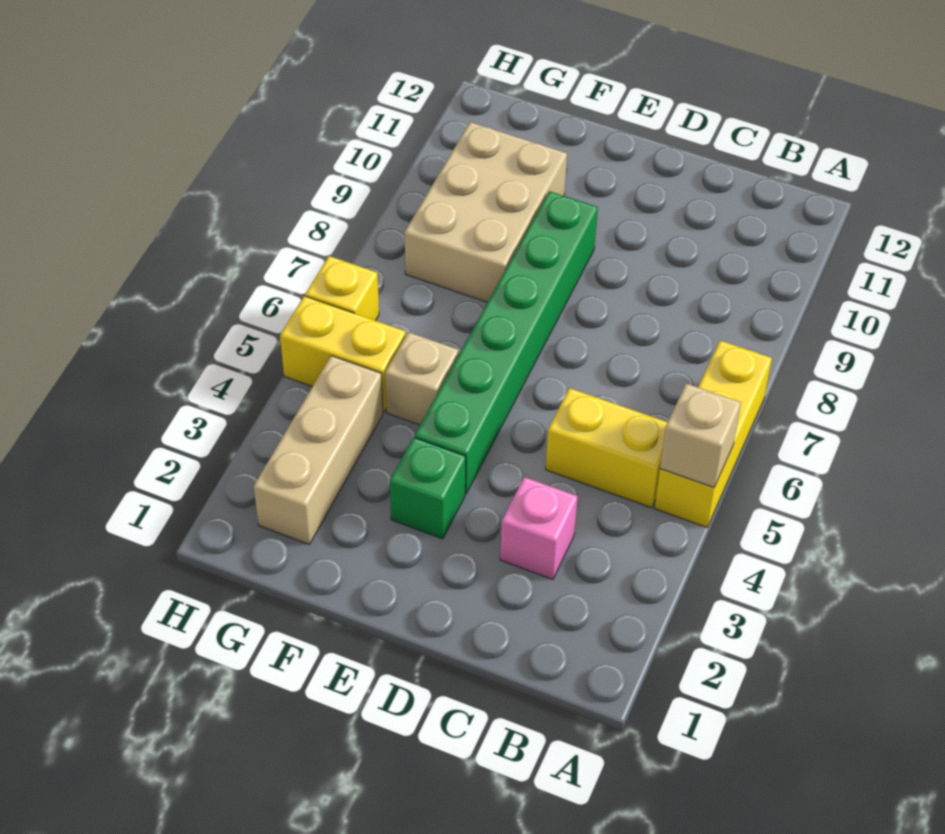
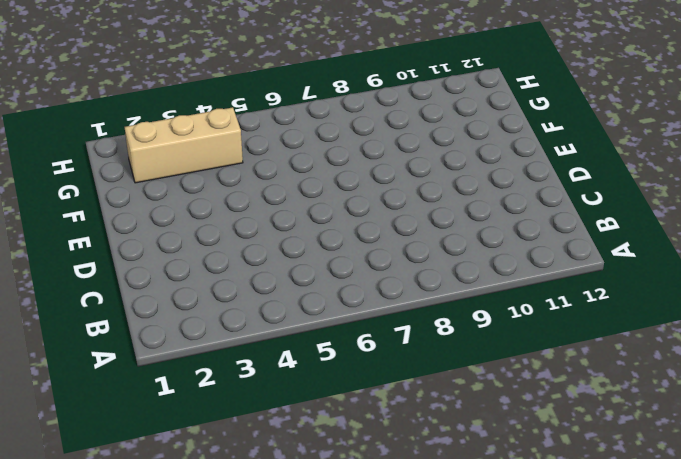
none -> yellow 1x3 brick [655,340,772,527]
none -> yellow 1x2 brick [546,388,668,508]

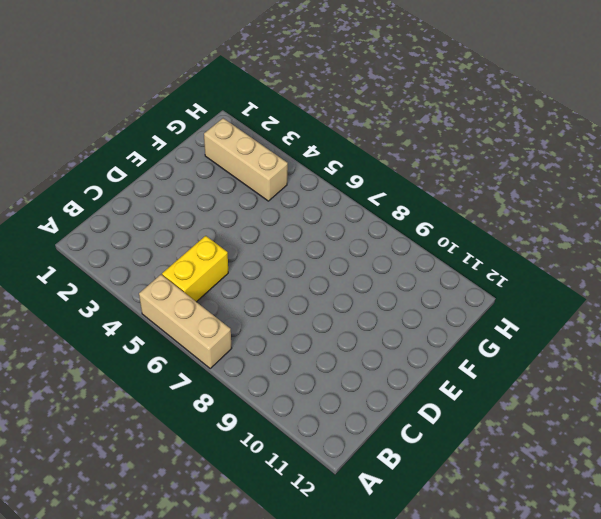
tan 1x3 brick [139,275,232,368] -> yellow 1x3 brick [655,340,772,527]
none -> pink 1x1 brick [500,477,578,579]
none -> green 1x1 brick [390,437,466,539]

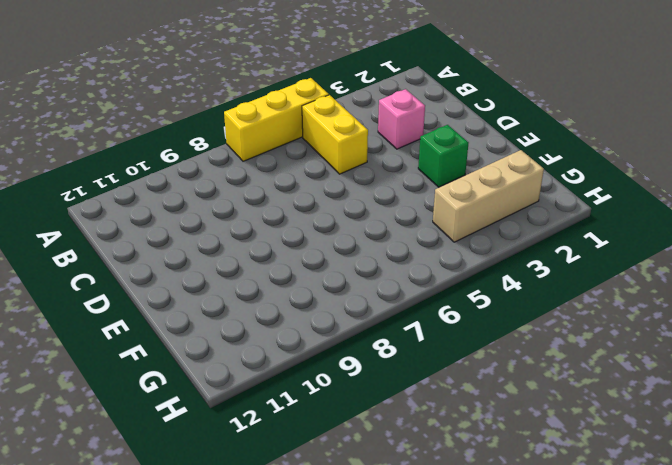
none -> green 1x6 brick [415,191,598,493]
none -> tan 1x1 brick [385,332,459,425]

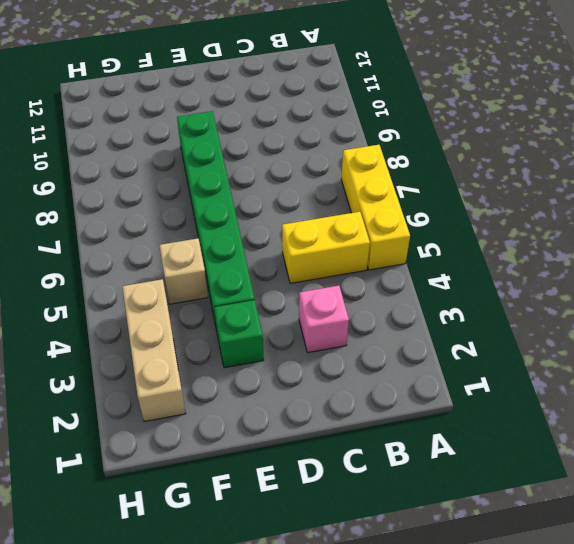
none -> tan 2x3 brick [404,122,567,302]
none -> yellow 1x2 brick [280,296,406,412]

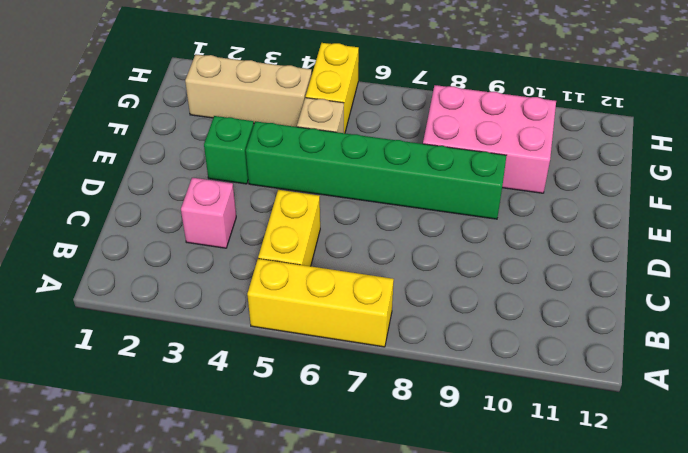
pink 2x3 brick [423,85,556,193] -> tan 2x3 brick [404,122,567,302]
none -> yellow 1x1 brick [305,256,379,321]
none -> tan 1x1 brick [660,383,741,487]

